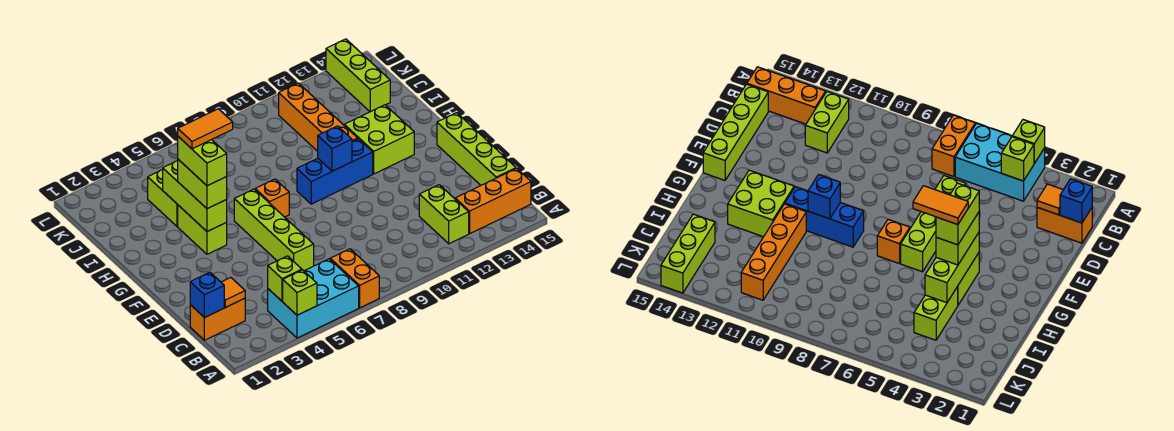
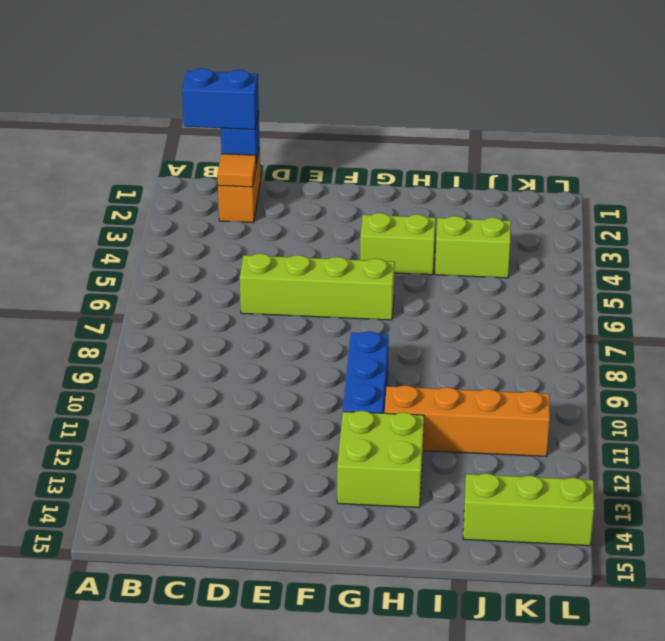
blue 1x2 brick [182,68,259,129] -> none
none -> cyan 2x3 brick [268,259,359,338]
none -> orange 1x2 brick [330,249,379,308]
none -> lime 1x2 brick [419,185,469,244]

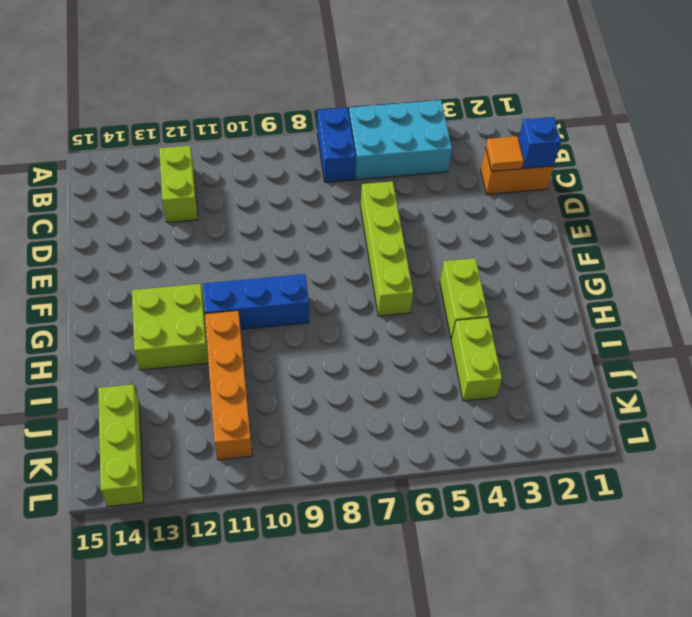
blue 1x2 brick [317,108,356,182] -> orange 1x2 brick [330,249,379,308]
none -> orange 1x3 brick [455,168,531,234]
none -> lime 1x4 brick [437,113,516,185]
none -> orange 1x1 brick [255,179,289,217]

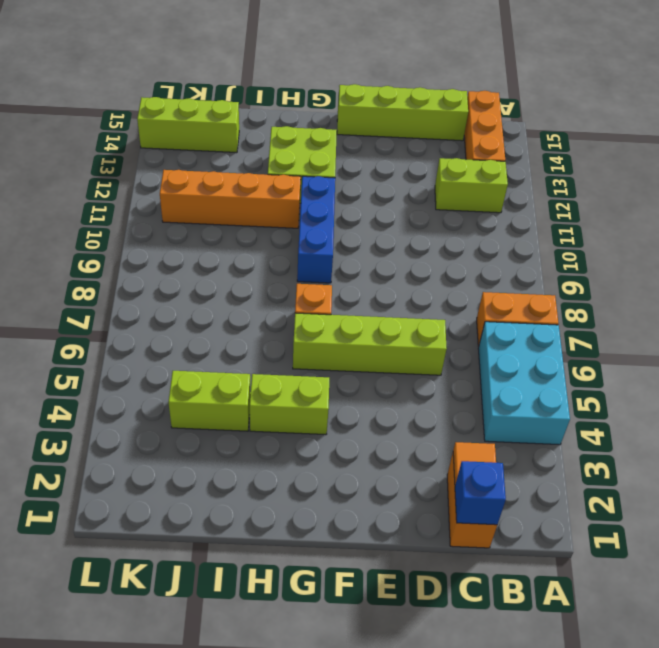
none -> lime 1x1 brick [283,270,317,315]
none -> lime 1x1 brick [268,256,302,301]
none -> lime 1x3 brick [163,161,227,231]

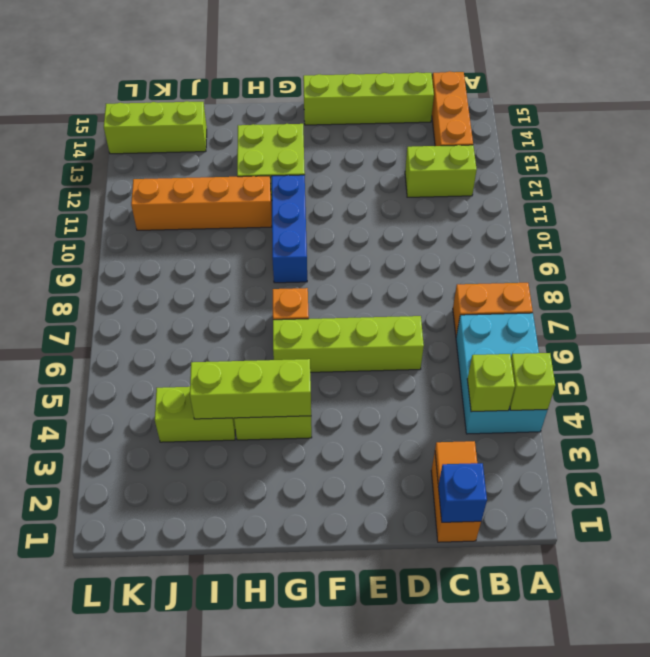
none -> blue 1x1 brick [318,126,352,171]
none -> lime 1x2 brick [178,159,227,209]
none -> lime 1x2 brick [178,137,227,186]

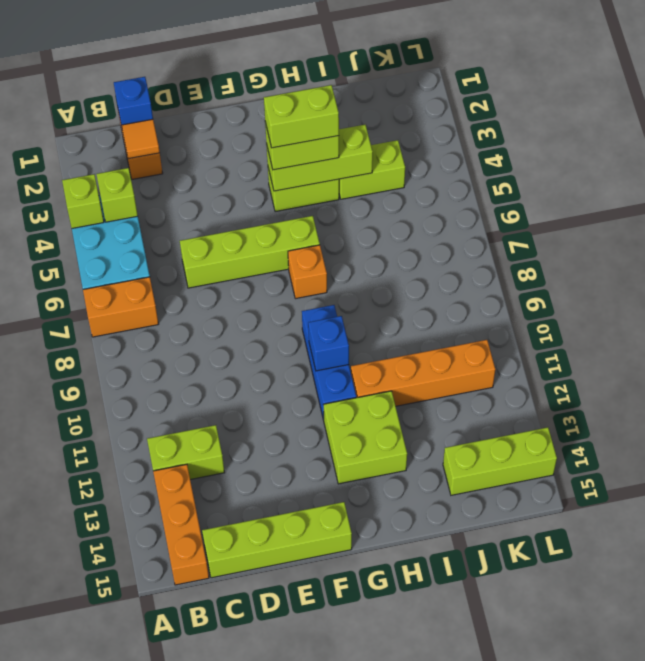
none -> orange 1x2 tile [178,109,233,149]

